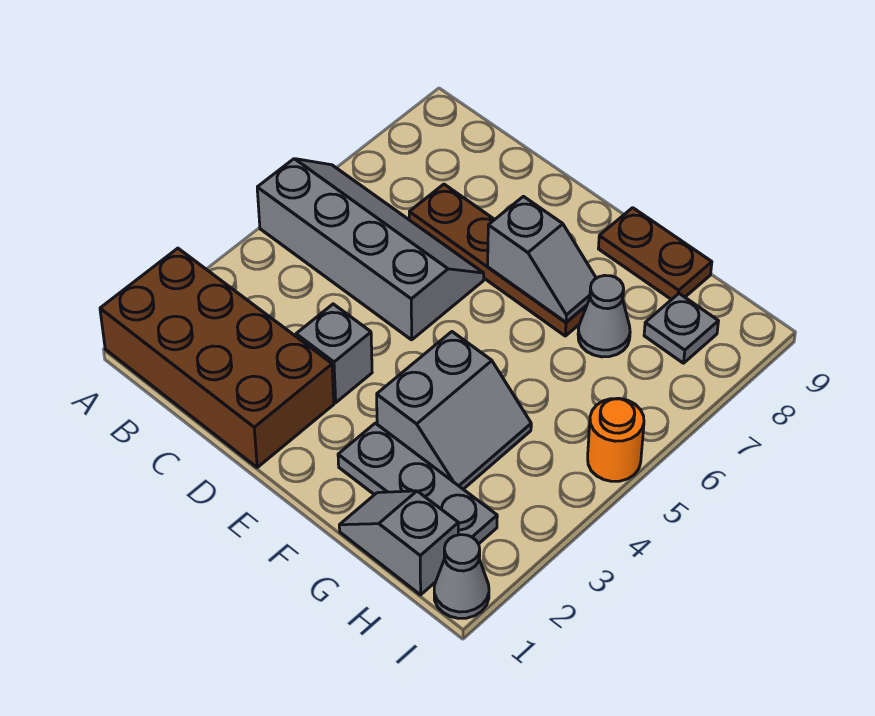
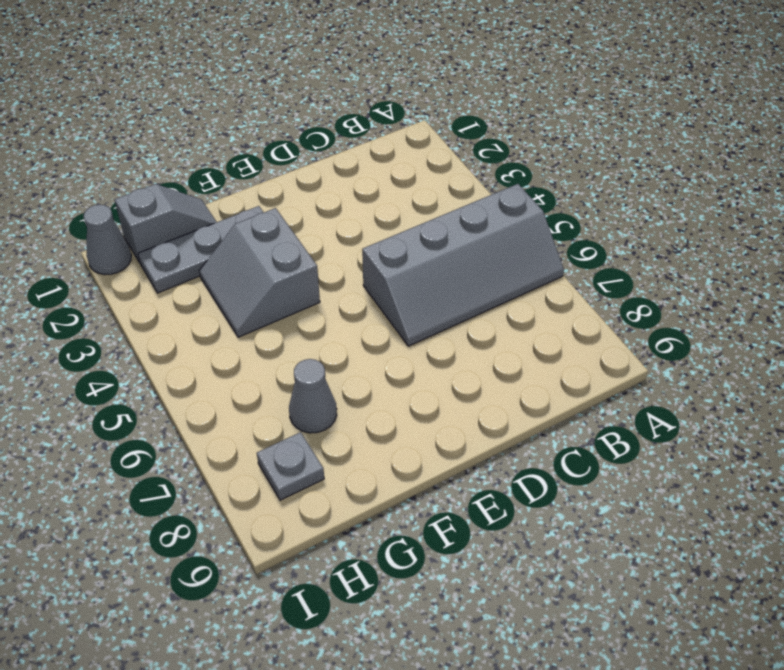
none -> brown 2x4 brick [100,248,334,467]
none -> brown 1x4 plate [409,184,587,336]
none -> grey 1x1 brick [296,304,372,403]

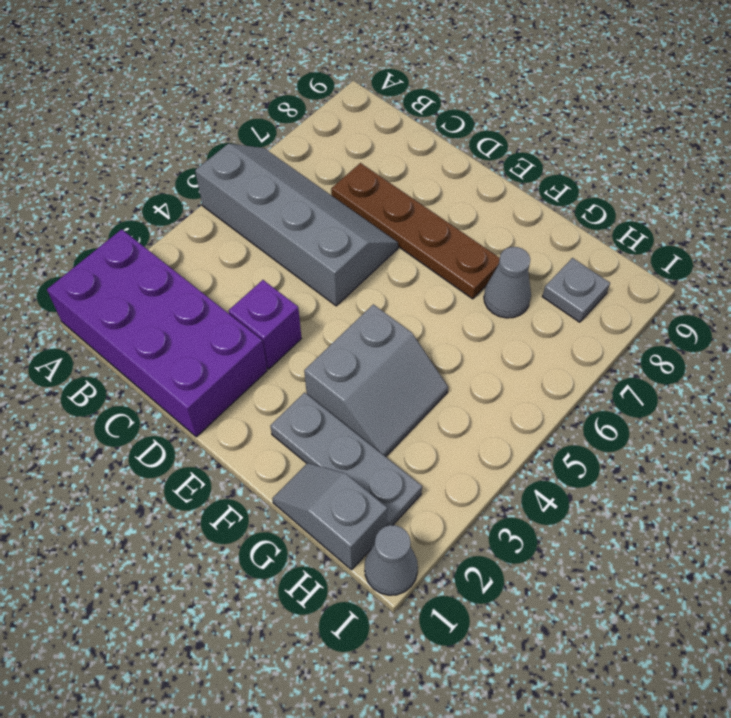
purple 2x4 brick [47,229,267,437] -> brown 2x4 brick [100,248,334,467]
purple 1x1 brick [229,280,301,369] -> grey 1x1 brick [296,304,372,403]
none -> brown 1x2 plate [598,208,712,300]
none -> orange 1x1 round brick [588,398,644,481]
none -> grey 1x2 slope [488,196,596,322]

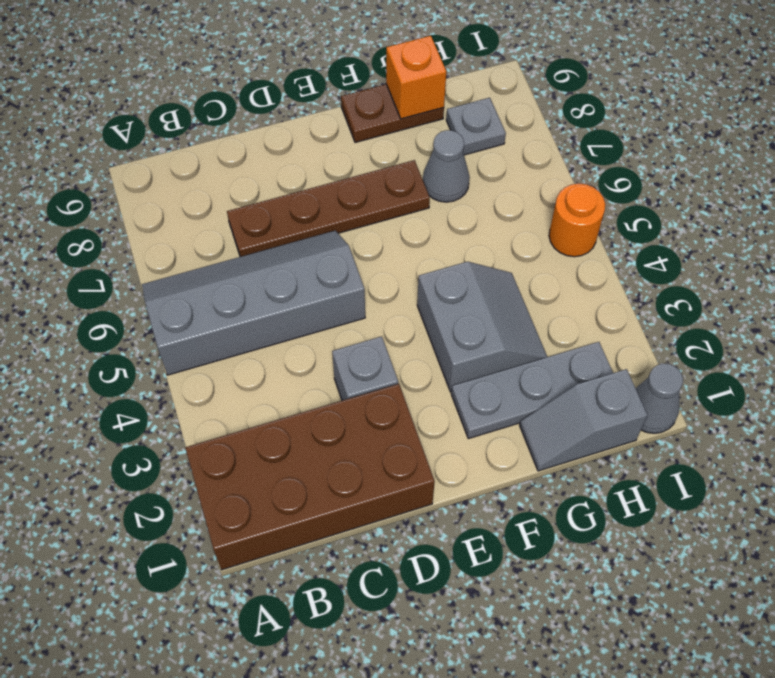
orange 1x1 brick [386,36,446,119] -> none
none -> grey 1x2 slope [488,196,596,322]

